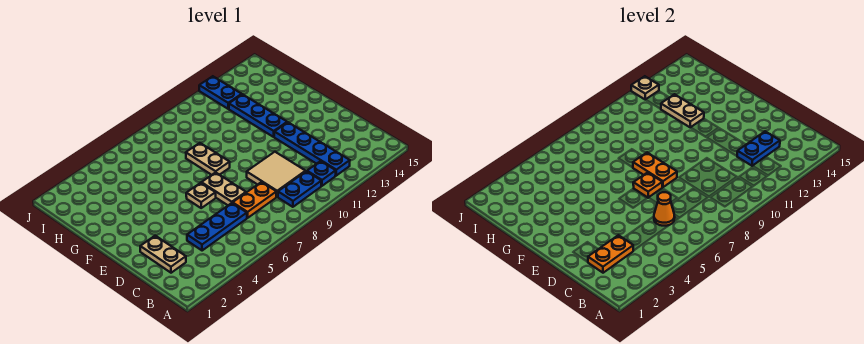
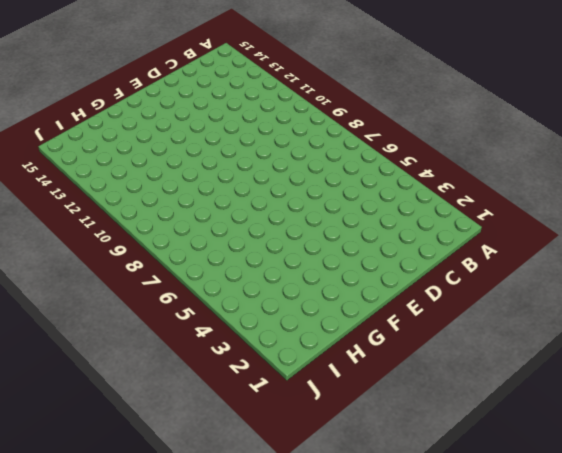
none -> blue 1x2 plate [278,171,321,207]
none -> blue 1x1 plate [307,161,336,186]
none -> blue 1x4 plate [274,122,350,176]

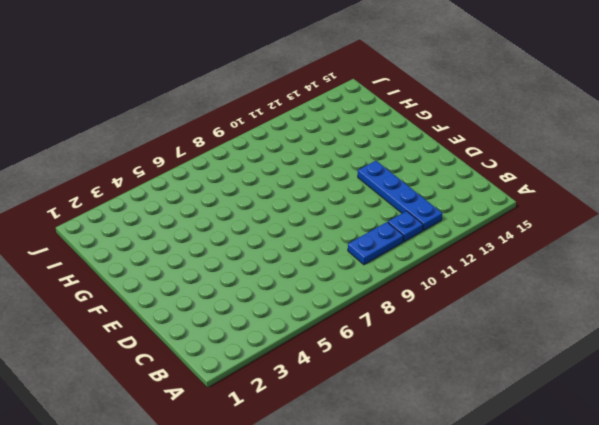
none -> tan 1x2 plate [140,236,186,273]
none -> blue 1x3 plate [187,203,247,250]
none -> orange 1x2 plate [233,182,277,218]

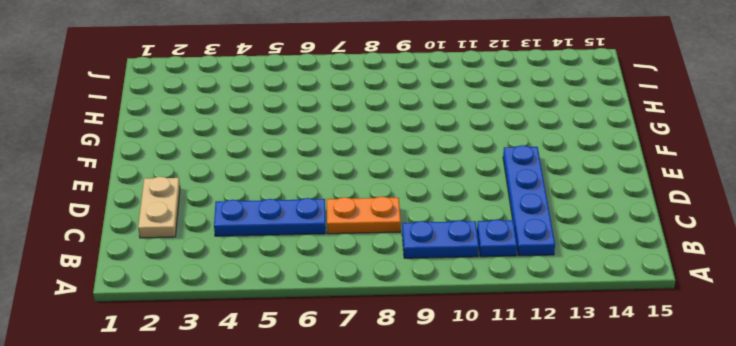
none -> tan 2x2 tile [247,152,306,197]
none -> tan 1x2 plate [201,172,246,205]
none -> tan 1x1 plate [186,183,216,208]

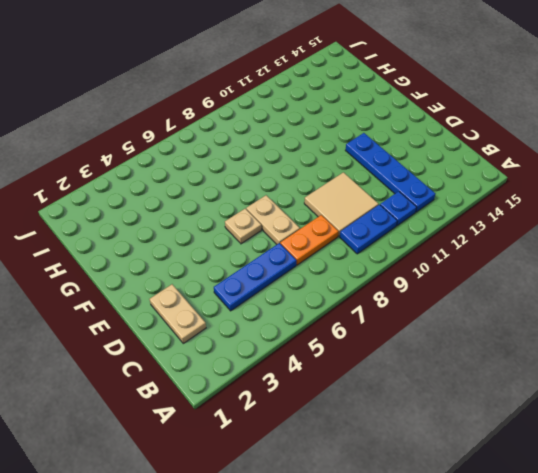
none -> tan 1x2 plate [186,143,230,175]
none -> blue 1x3 plate [229,94,287,137]
none -> blue 1x2 plate [199,76,242,109]

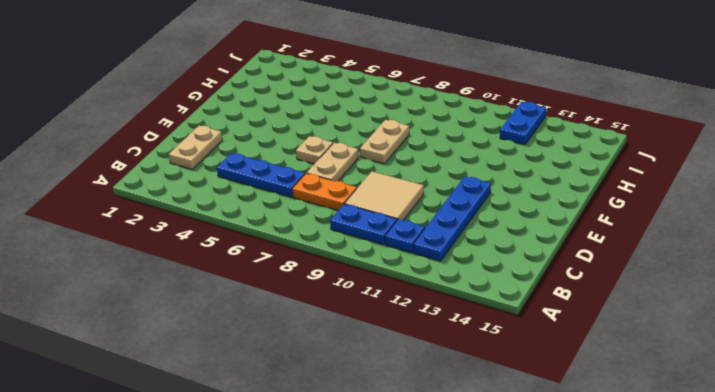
none -> blue 1x3 plate [229,94,287,137]
none -> orange 1x2 plate [588,235,633,273]
none -> orange 1x1 cone [654,192,675,226]

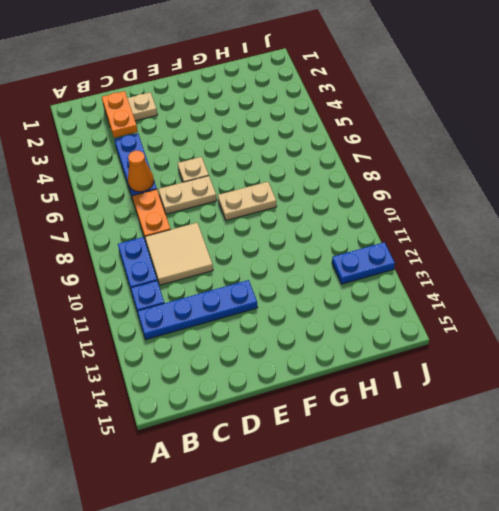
none -> blue 1x3 plate [229,94,287,137]
none -> blue 1x2 plate [737,131,780,166]
none -> orange 1x1 plate [633,172,662,198]

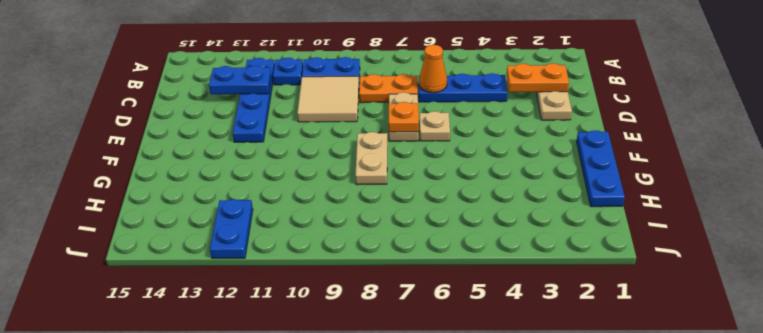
blue 1x3 plate [577,130,625,207] -> blue 1x3 plate moved to [229,94,287,137]
none -> orange 1x2 plate [633,153,677,187]
none -> tan 1x2 plate [661,94,704,128]
none -> tan 1x1 plate [631,76,659,100]

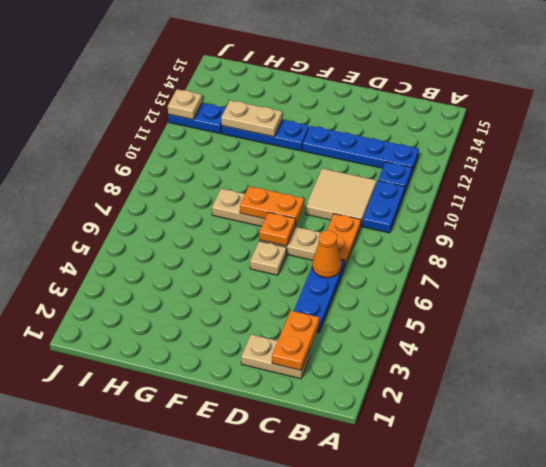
none -> blue 1x2 plate [737,131,780,166]

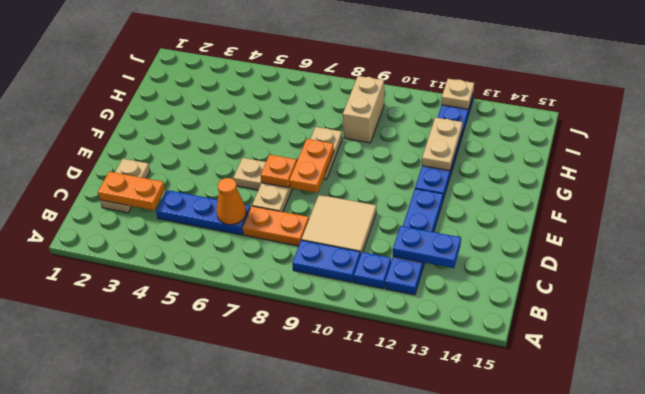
tan 1x2 brick [343,76,384,143] -> none

